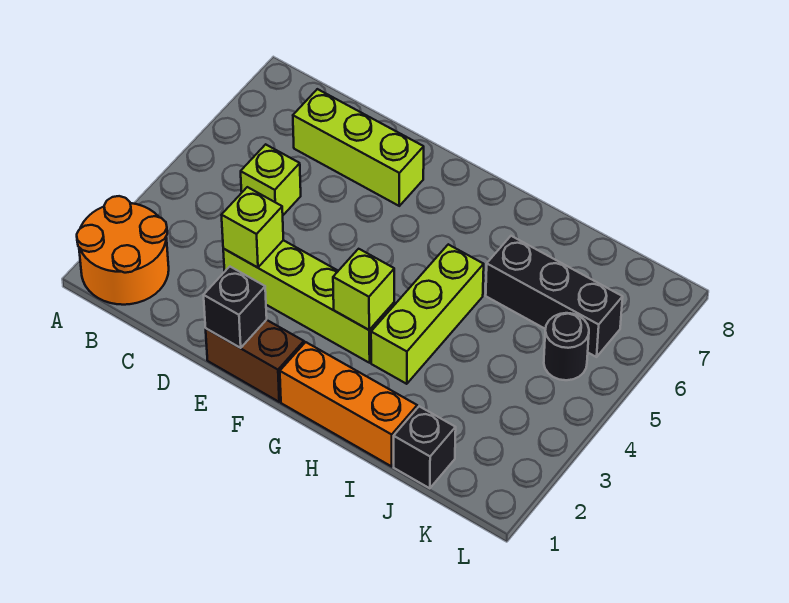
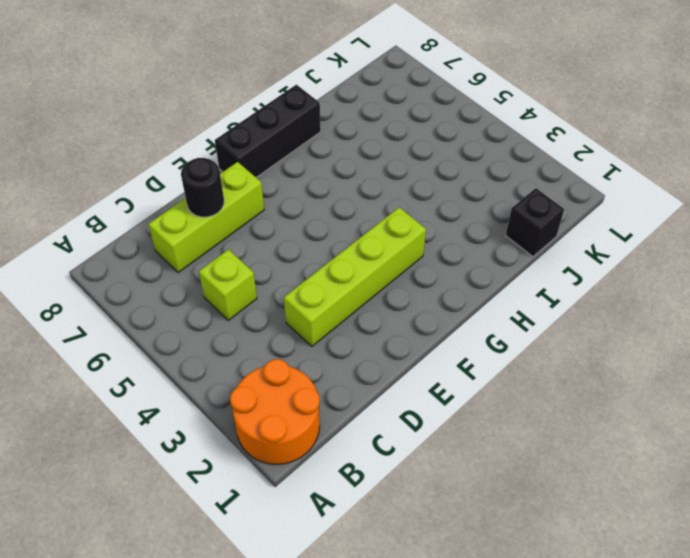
black 1x1 round brick [181,158,224,217] -> black 1x1 round brick moved to [544,313,589,380]
black 1x3 brick [215,85,321,177] -> black 1x3 brick moved to [486,236,623,357]
none -> brown 1x2 brick [206,320,304,402]
none -> orange 1x3 brick [280,342,417,466]
none -> lime 1x3 brick [371,244,484,384]

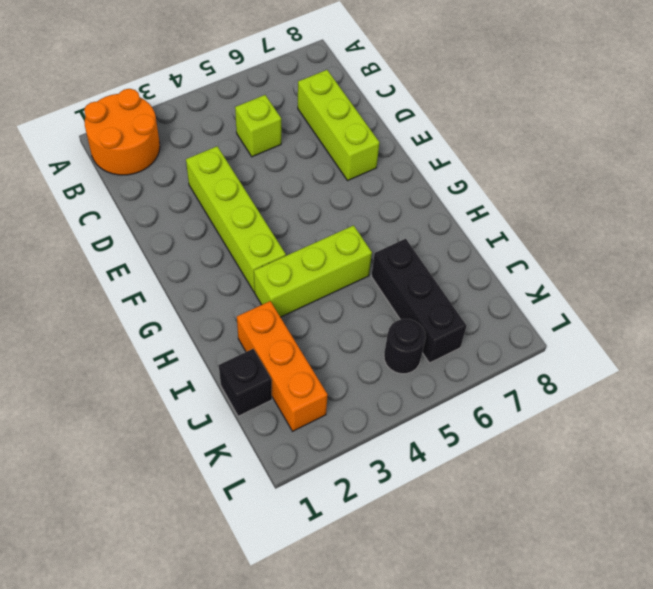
orange 1x3 brick [237,301,328,431] -> orange 1x3 brick moved to [280,342,417,466]
none -> brown 1x2 brick [206,320,304,402]
none -> lime 1x1 brick [222,187,283,268]
none -> black 1x1 brick [204,267,267,348]

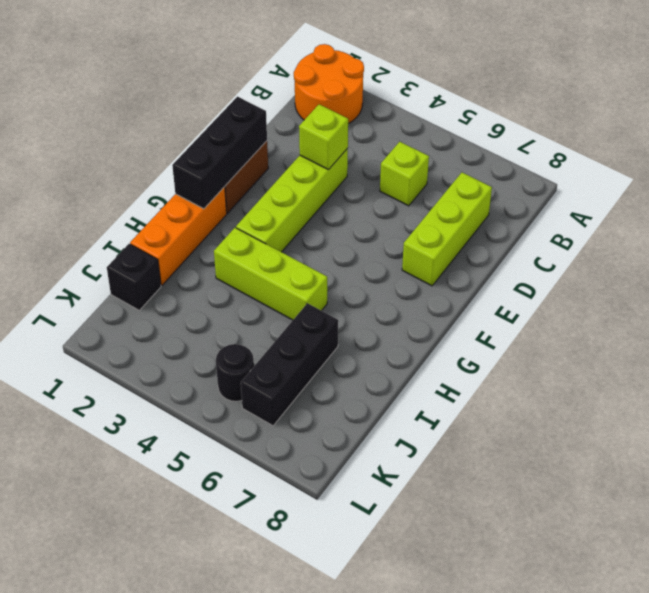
black 1x3 brick [172,97,267,209] -> black 1x1 brick [204,267,267,348]
none -> lime 1x1 brick [333,249,394,330]

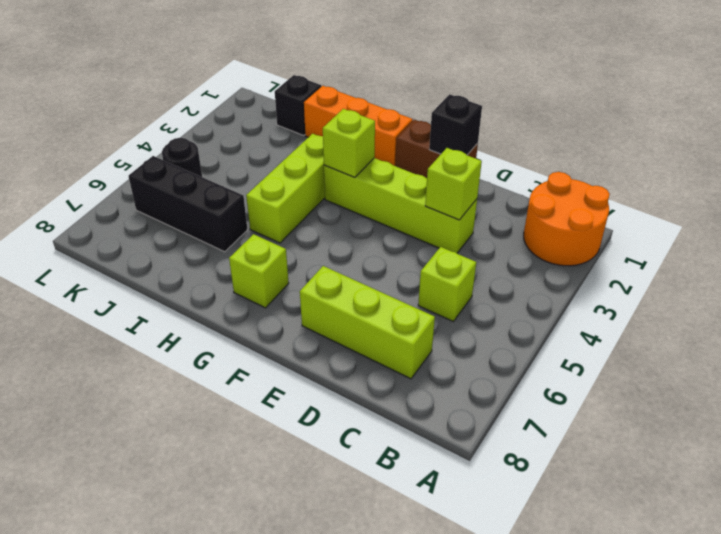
lime 1x1 brick [229,234,289,308] -> none

